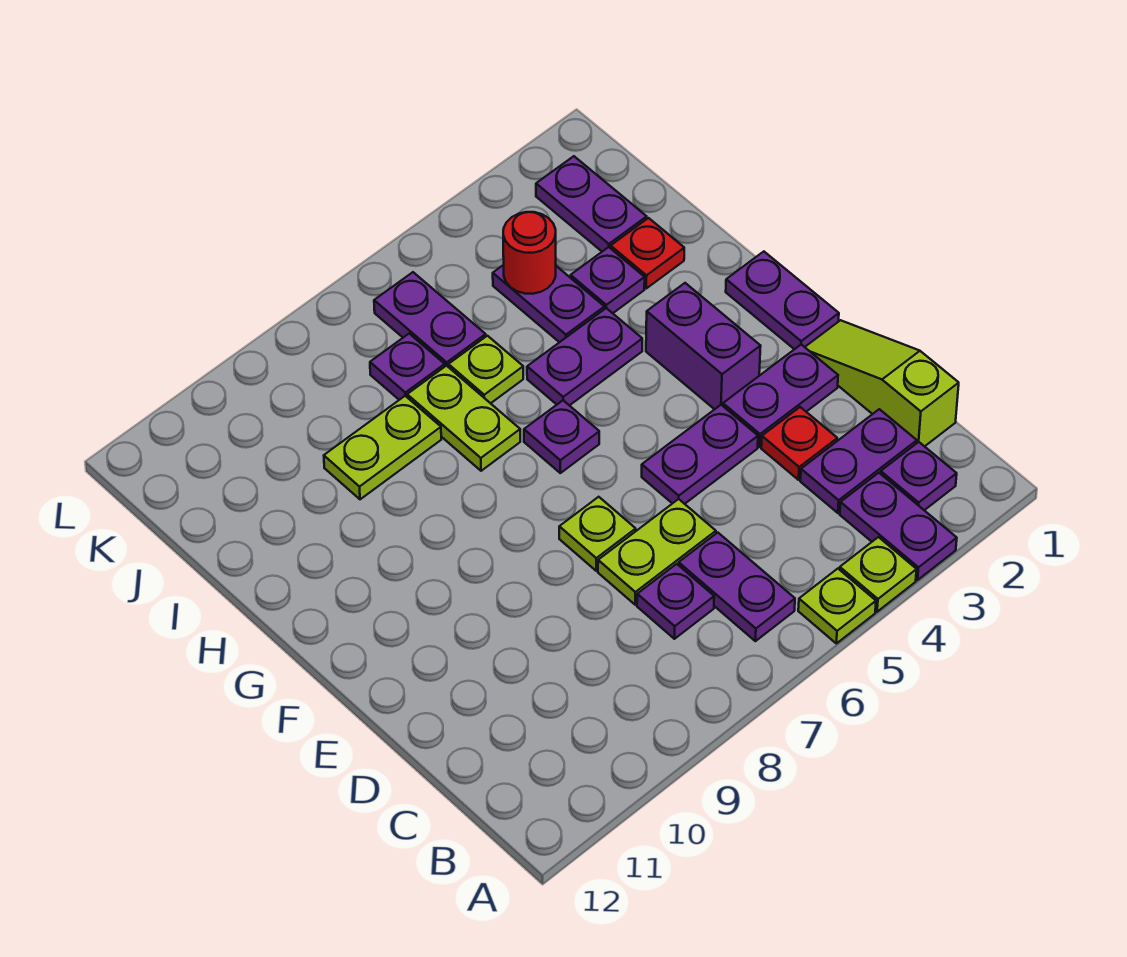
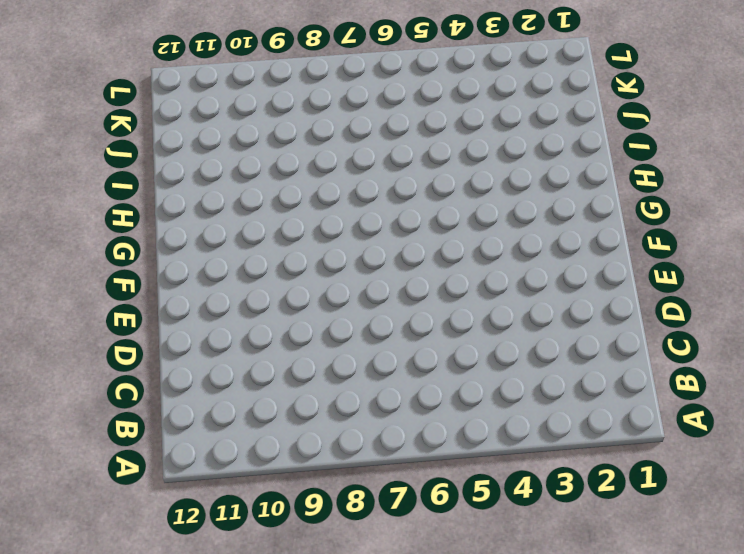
none -> purple 1x2 plate [840,473,957,580]
none -> lime 1x1 plate [840,537,917,612]
none -> lime 1x1 plate [798,569,876,643]

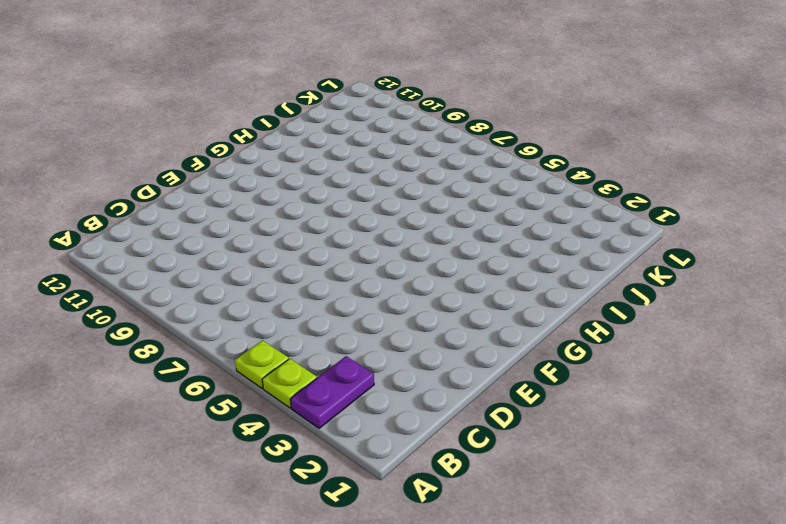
none -> purple 1x1 plate [881,442,957,510]
none -> purple 1x2 plate [679,533,795,641]
none -> lime 1x3 slope [805,320,959,446]

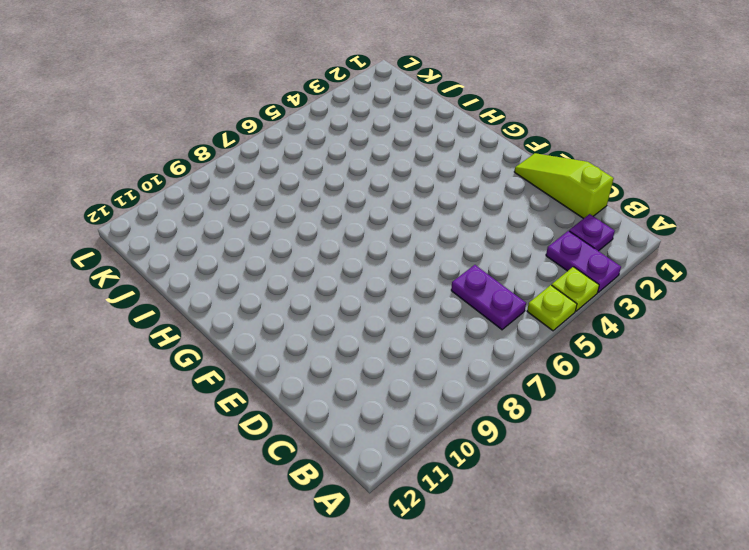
none -> purple 1x2 plate [800,409,917,513]
none -> purple 1x1 plate [637,564,714,639]
none -> red 1x1 plate [761,407,837,480]

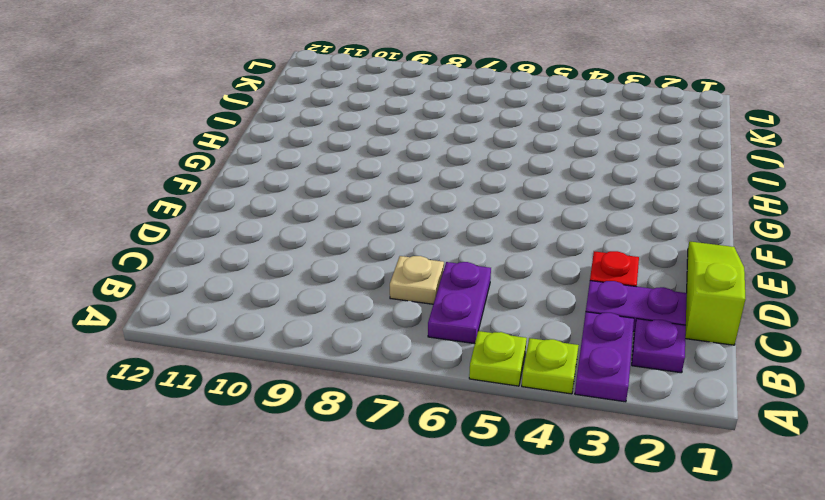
tan 1x1 plate [390,256,444,304] -> purple 1x1 plate [637,564,714,639]
none -> lime 1x2 plate [598,499,716,605]
none -> purple 1x2 plate [723,345,838,447]
none -> purple 1x2 plate [642,405,758,504]

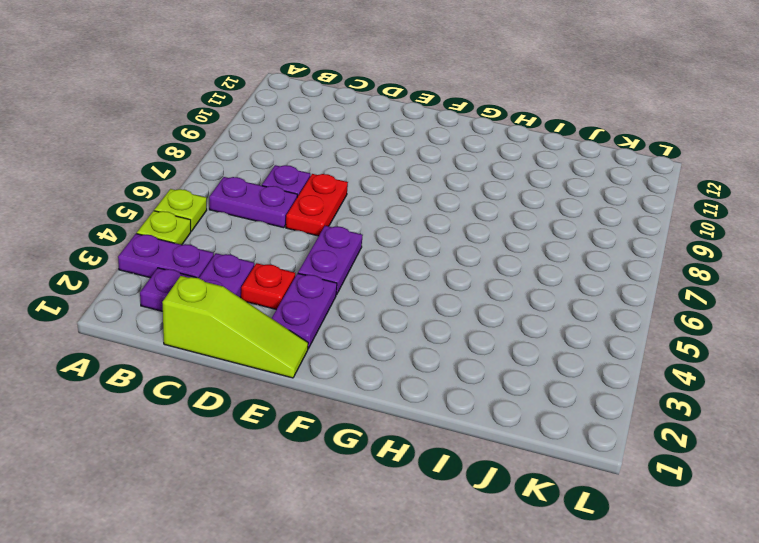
red 1x2 plate [286,174,348,236] -> lime 1x2 plate [598,499,716,605]
none -> lime 1x1 plate [559,497,636,571]
none -> purple 1x2 plate [726,252,839,349]
none -> purple 1x2 brick [646,283,761,409]

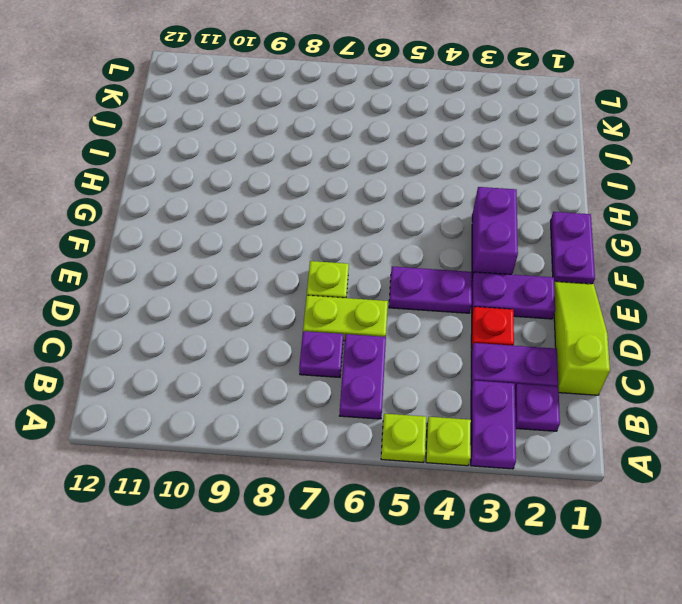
none -> purple 1x1 plate [524,400,599,473]
none -> purple 1x2 plate [527,308,642,406]
none -> lime 1x2 plate [407,366,520,471]

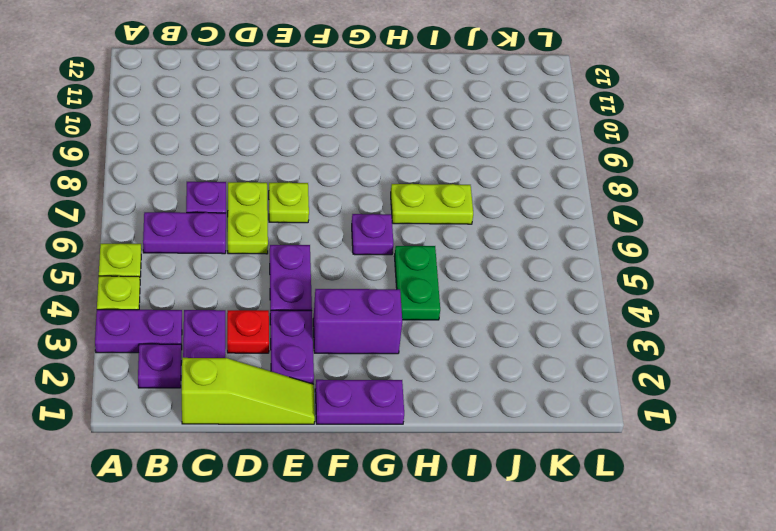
green 1x2 plate [394,246,440,320] -> purple 1x2 plate [527,308,642,406]
none -> red 1x1 plate [611,218,684,288]
none -> purple 1x1 plate [571,247,645,313]
none -> purple 1x2 plate [493,265,604,342]

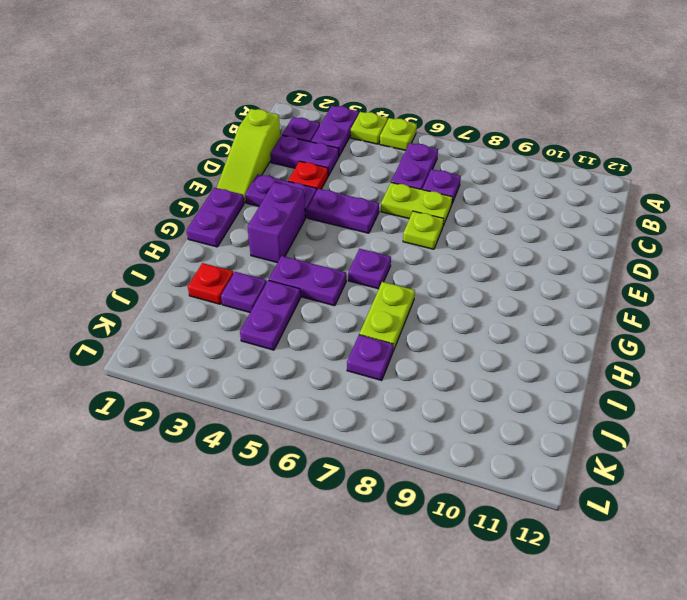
none -> lime 1x1 plate [448,336,523,403]
none -> lime 1x2 plate [324,396,441,499]
none -> purple 1x2 plate [536,156,647,251]

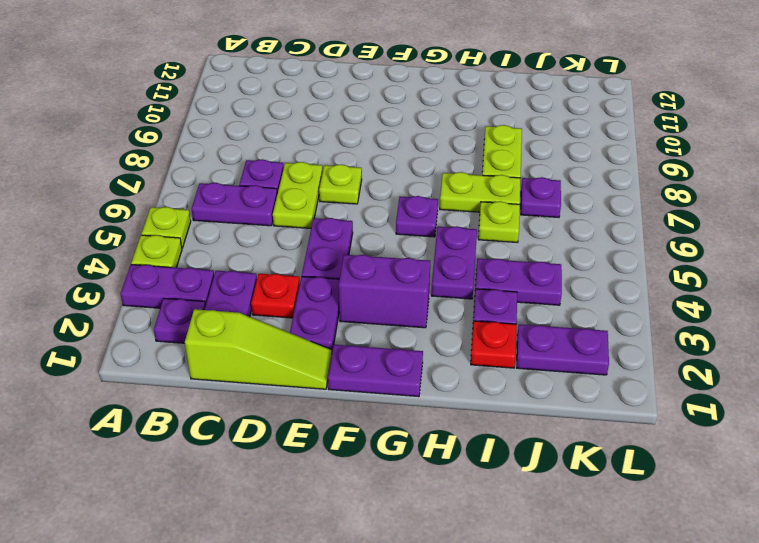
none -> purple 1x2 plate [374,272,486,367]
none -> red 1x1 round brick [503,212,556,294]

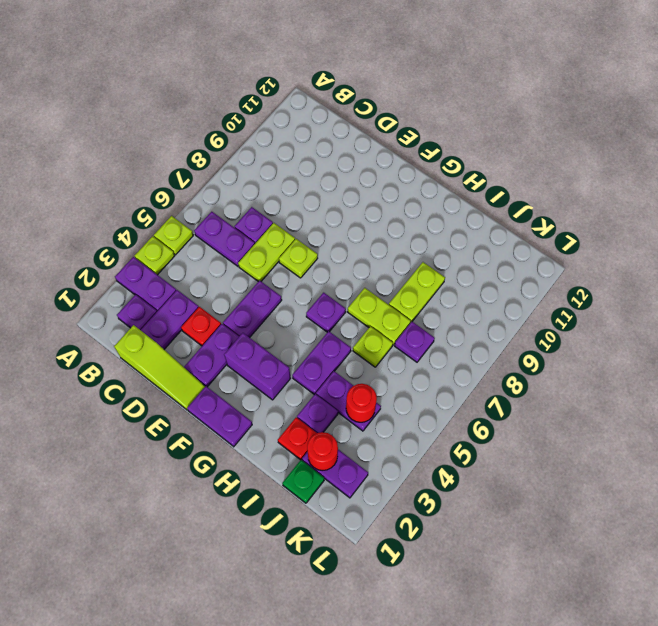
green 1x1 plate [282,460,324,503] -> none
red 1x1 round brick [307,432,338,471] -> none
none -> purple 1x2 plate [374,272,486,367]

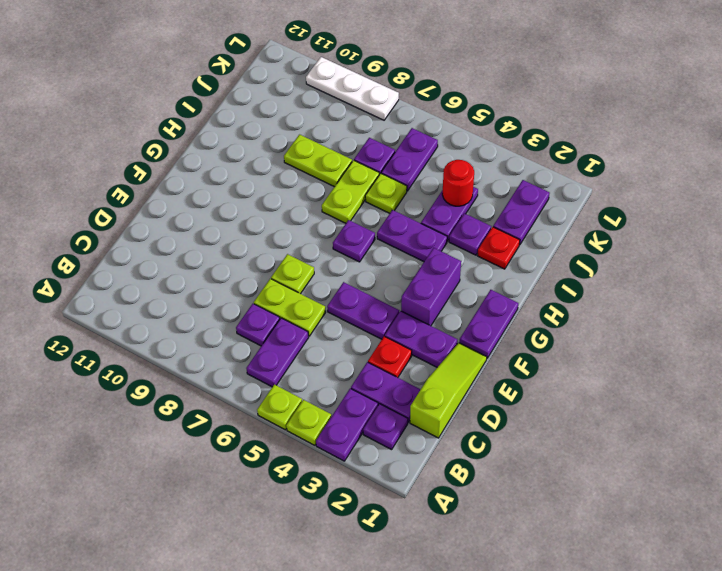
white 1x3 plate [306,57,399,120] -> none

